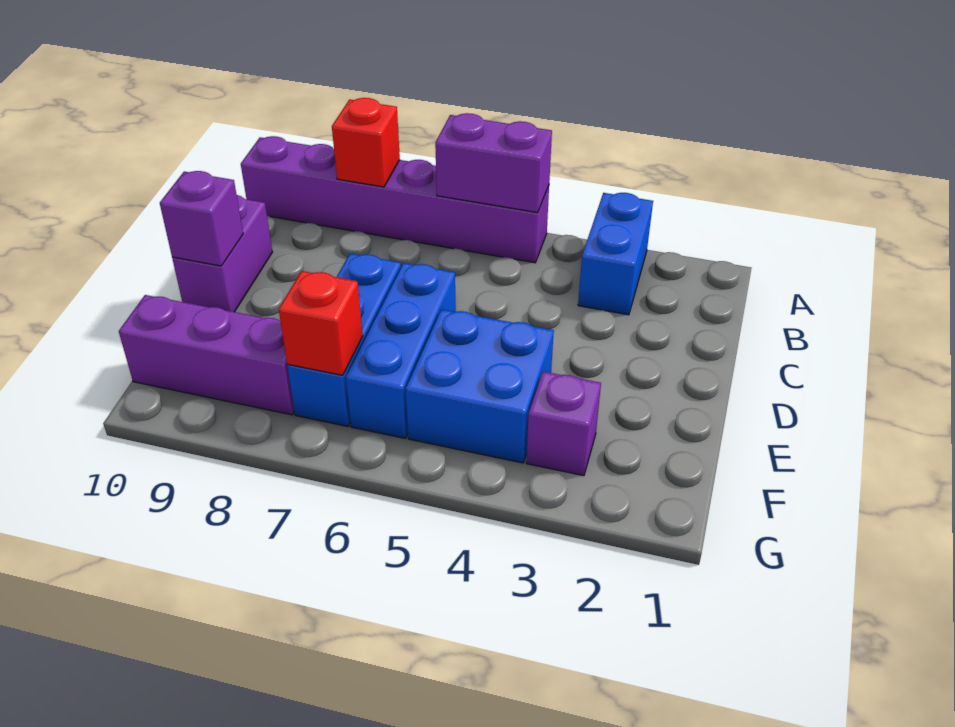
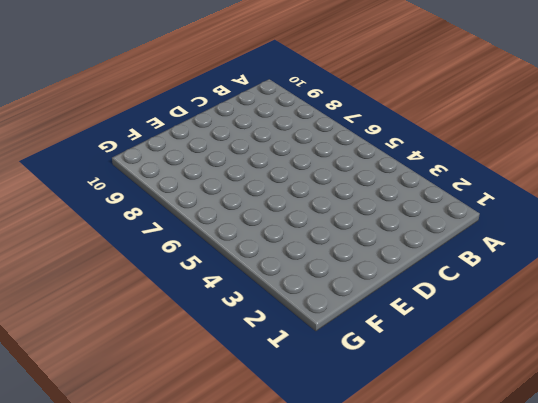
none -> blue 1x2 brick [578,193,653,315]
none -> purple 1x6 brick [241,136,549,263]
none -> purple 1x2 brick [172,195,272,312]

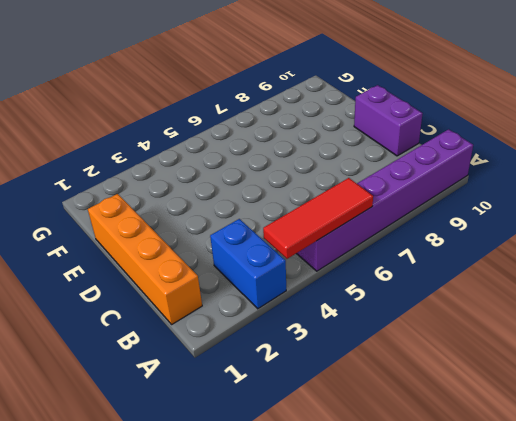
red 1x3 tile [263,178,373,259] -> purple 1x2 brick [435,113,552,213]
orange 1x4 brick [88,194,202,324] -> none
none -> blue 1x3 brick [346,263,456,438]
none -> blue 1x3 brick [287,254,401,426]
none -> blue 2x2 brick [405,309,554,463]

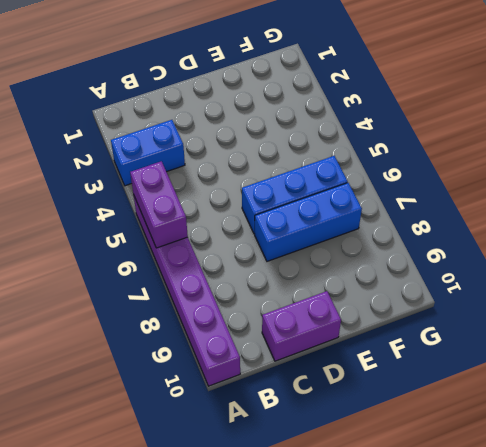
none -> blue 2x2 brick [405,309,554,463]
none -> purple 1x1 brick [526,372,601,476]
none -> purple 1x3 brick [119,295,294,415]

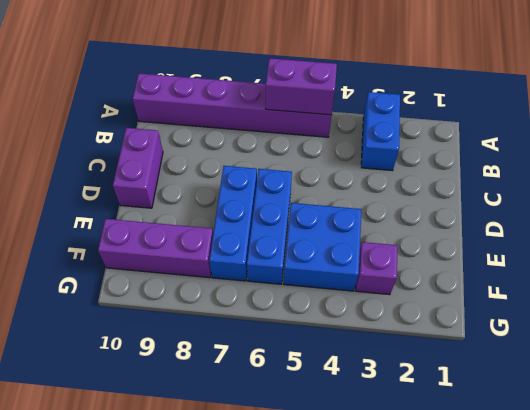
none -> red 1x1 brick [332,98,400,187]
none -> purple 1x1 brick [160,171,243,266]
none -> red 1x1 brick [279,271,363,375]

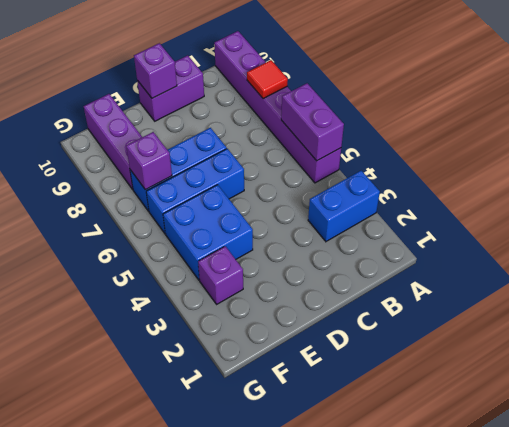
red 1x1 tile [247,60,288,99] -> red 1x1 brick [332,98,400,187]
purple 1x1 brick [126,132,172,190] -> red 1x1 brick [279,271,363,375]

